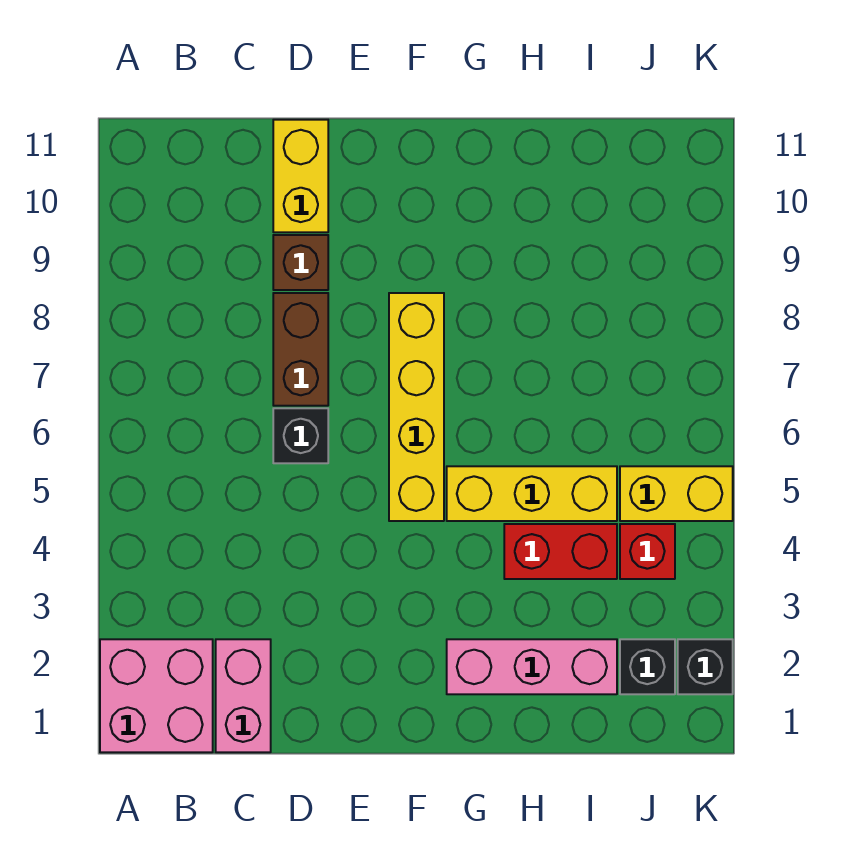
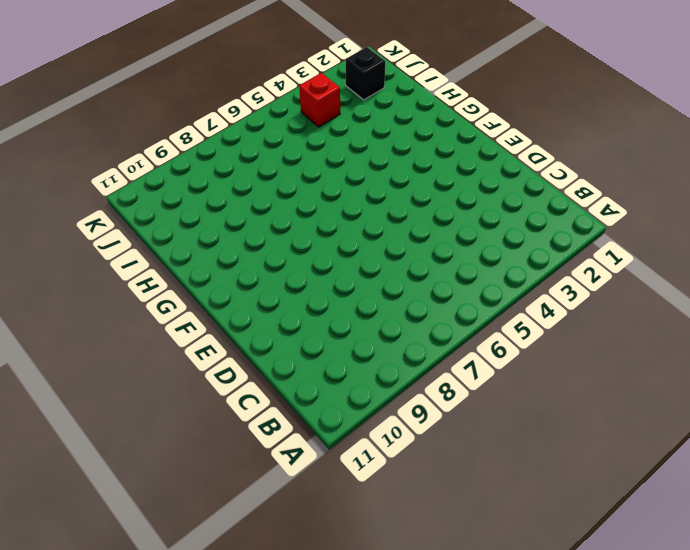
none -> pink 2x2 brick [100,639,213,752]
none -> pink 1x2 brick [216,639,271,752]
none -> black 1x1 brick [273,408,328,463]

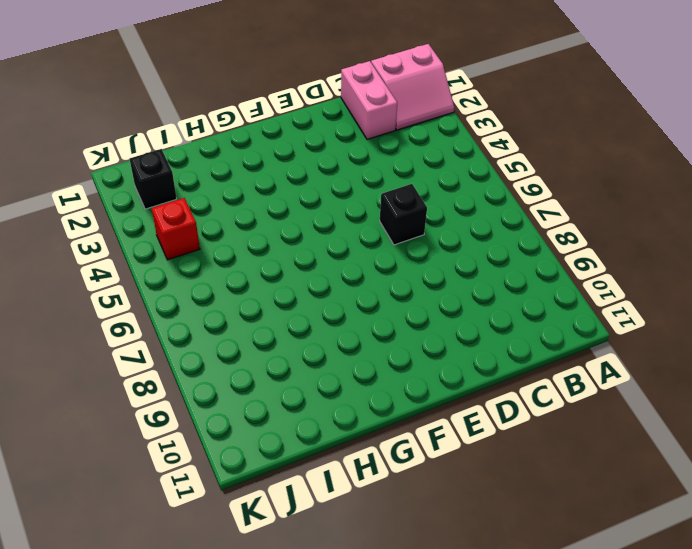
pink 2x2 slope [371,44,454,130] -> pink 2x2 brick [100,639,213,752]
none -> brown 1x2 brick [273,293,328,406]
none -> brown 1x1 brick [273,235,328,290]
none -> yellow 1x2 brick [273,120,328,232]

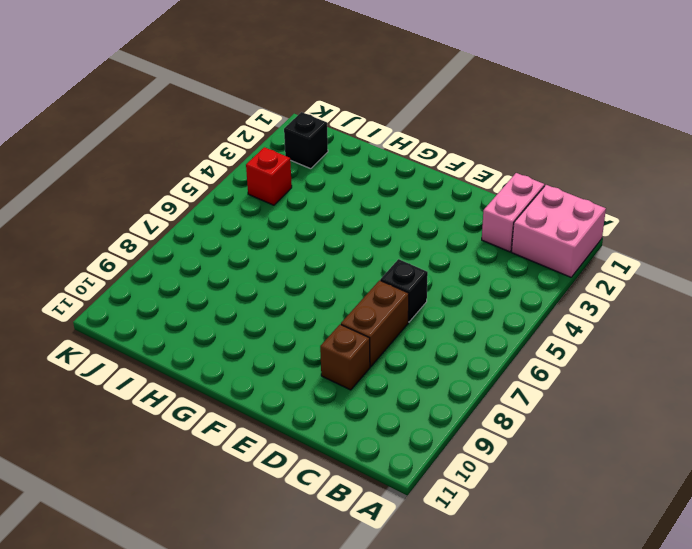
none -> yellow 1x2 brick [273,120,328,232]
none -> yellow 1x4 brick [389,293,444,521]
none -> pink 1x3 brick [447,639,617,694]

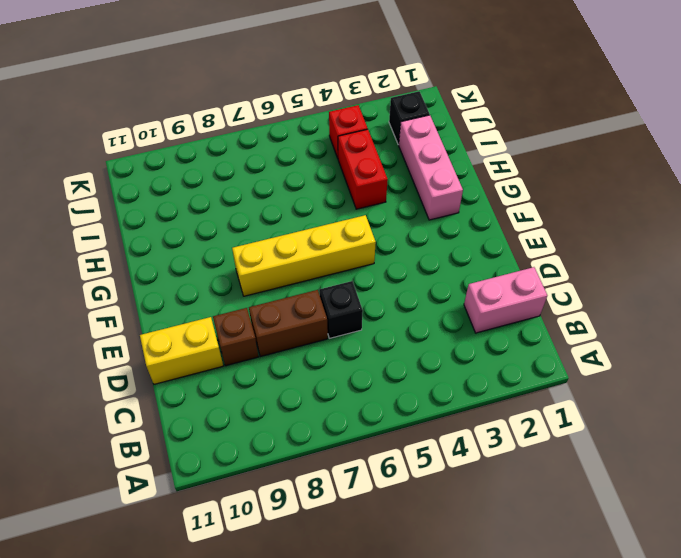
none -> pink 2x2 brick [100,639,213,752]
none -> yellow 1x3 brick [447,466,617,521]
none -> yellow 1x2 brick [620,466,733,521]

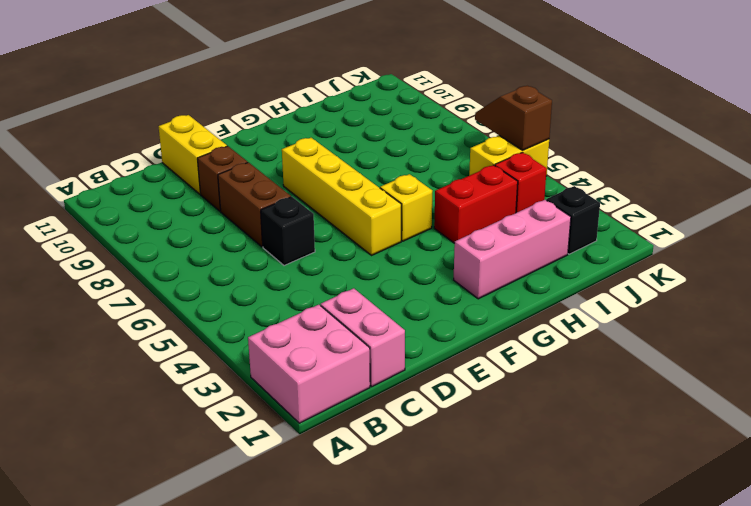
yellow 1x1 brick [380,174,432,241] -> yellow 1x3 brick [447,466,617,521]
brown 1x2 slope [475,86,552,150] -> none
none -> black 1x1 brick [678,639,733,694]

